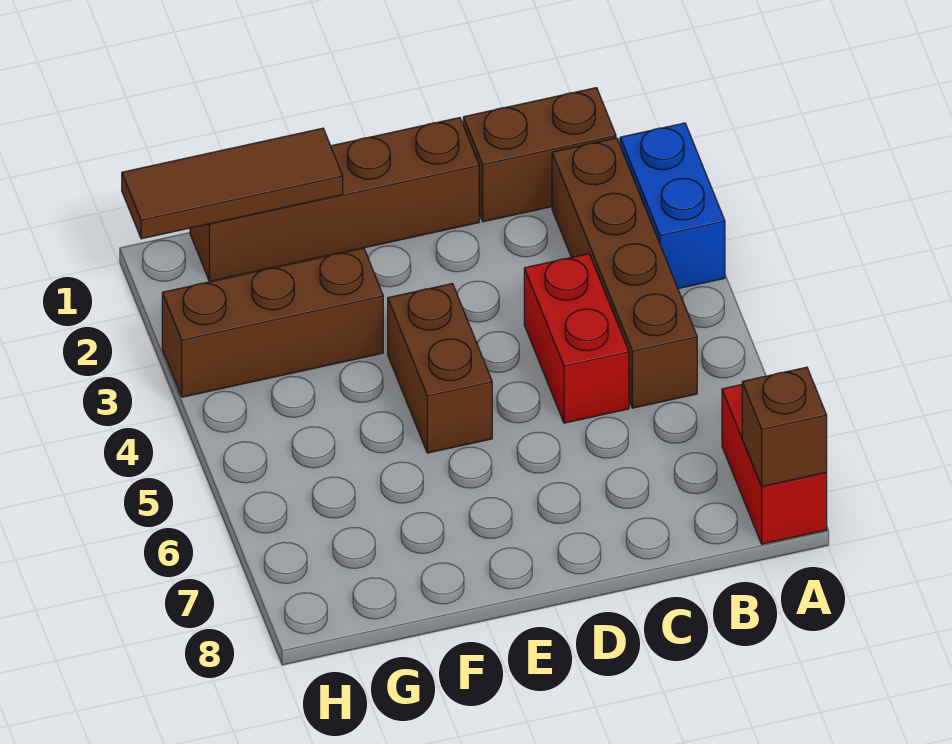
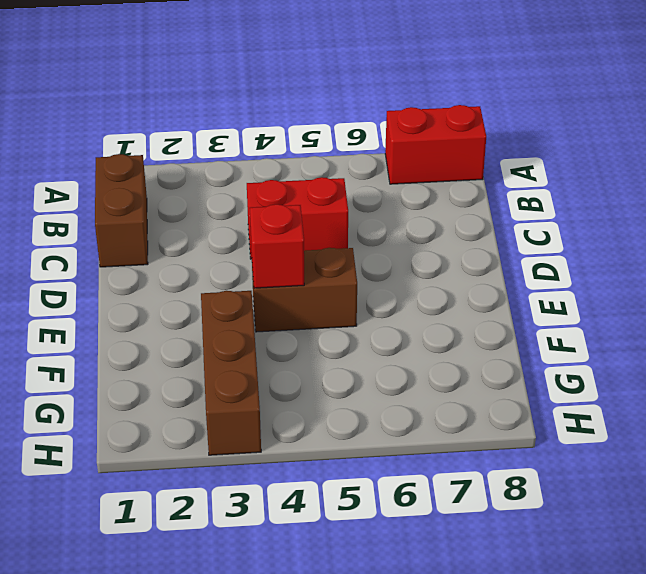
red 1x1 brick [250,204,304,288] -> none
none -> blue 1x2 brick [620,123,725,289]
none -> brown 1x4 brick [552,138,697,408]

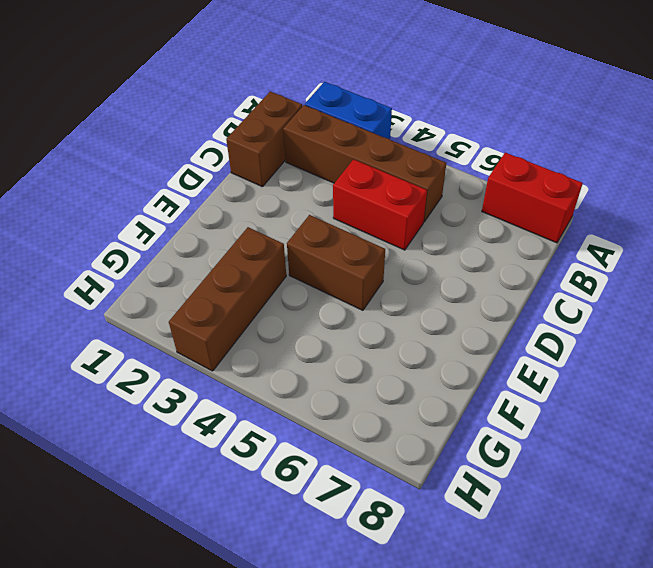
none -> brown 1x4 brick [190,118,479,282]
none -> brown 1x1 brick [742,367,827,486]

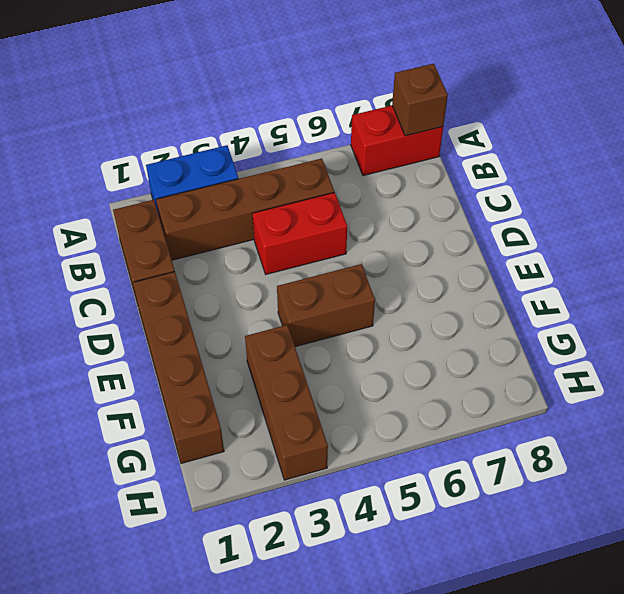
none -> brown 1x3 tile [122,128,343,239]

